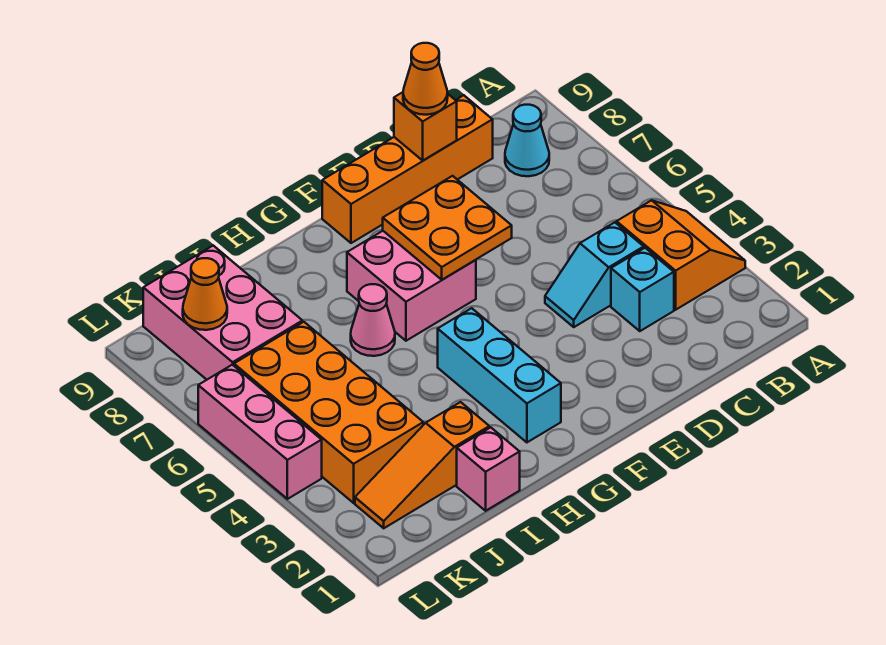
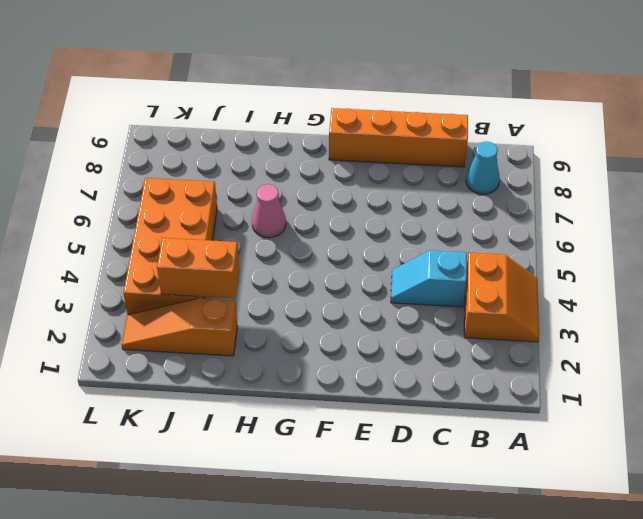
orange 1x2 brick [157,238,239,299] -> none
none -> cyan 1x1 brick [611,248,674,331]
none -> pink 2x2 brick [347,231,476,341]
none -> cyan 1x3 brick [438,308,561,442]

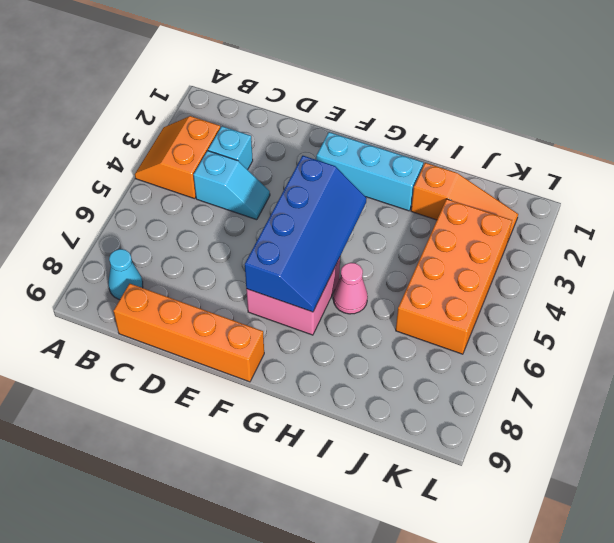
cyan 1x3 brick [316,132,423,211] -> cyan 1x3 brick turned to [438,308,561,442]
blue 2x4 slope [245,156,367,312] -> orange 2x2 plate [383,176,512,280]
none -> pink 1x1 brick [457,427,520,511]
none -> pink 2x3 brick [143,246,302,380]
none -> pink 1x3 brick [198,365,322,499]

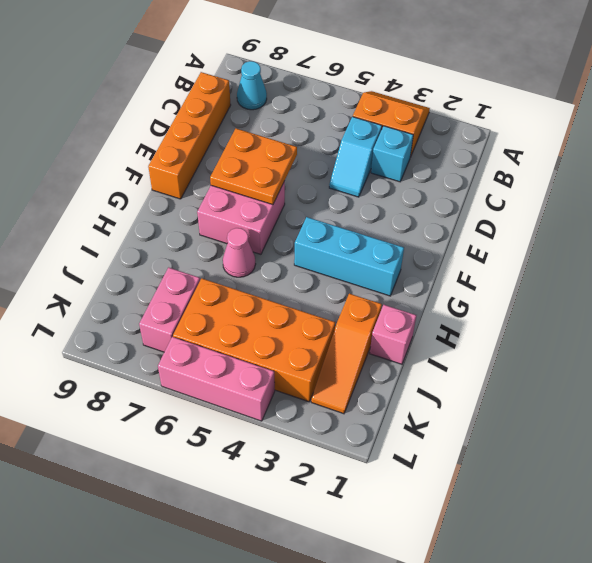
pink 1x2 brick [139,267,200,352] -> pink 2x3 brick [143,246,302,380]
none -> orange 1x1 brick [394,92,457,160]
none -> orange 1x1 cone [183,258,227,330]
none -> orange 1x1 cone [403,43,448,115]

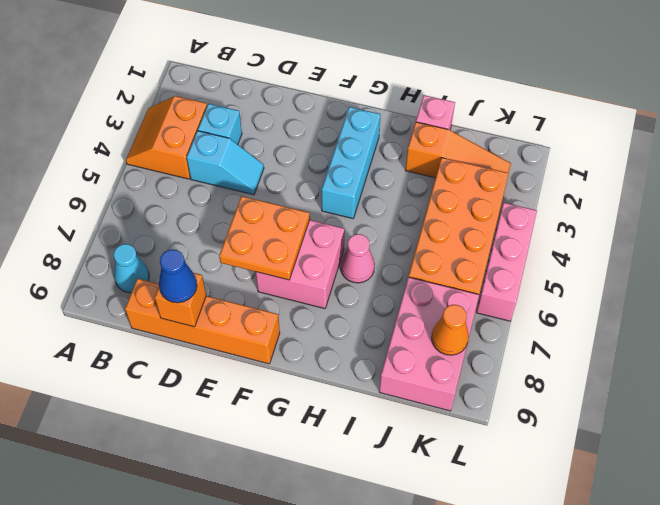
blue 1x1 cone [159,250,197,303] -> orange 1x1 cone [403,43,448,115]

